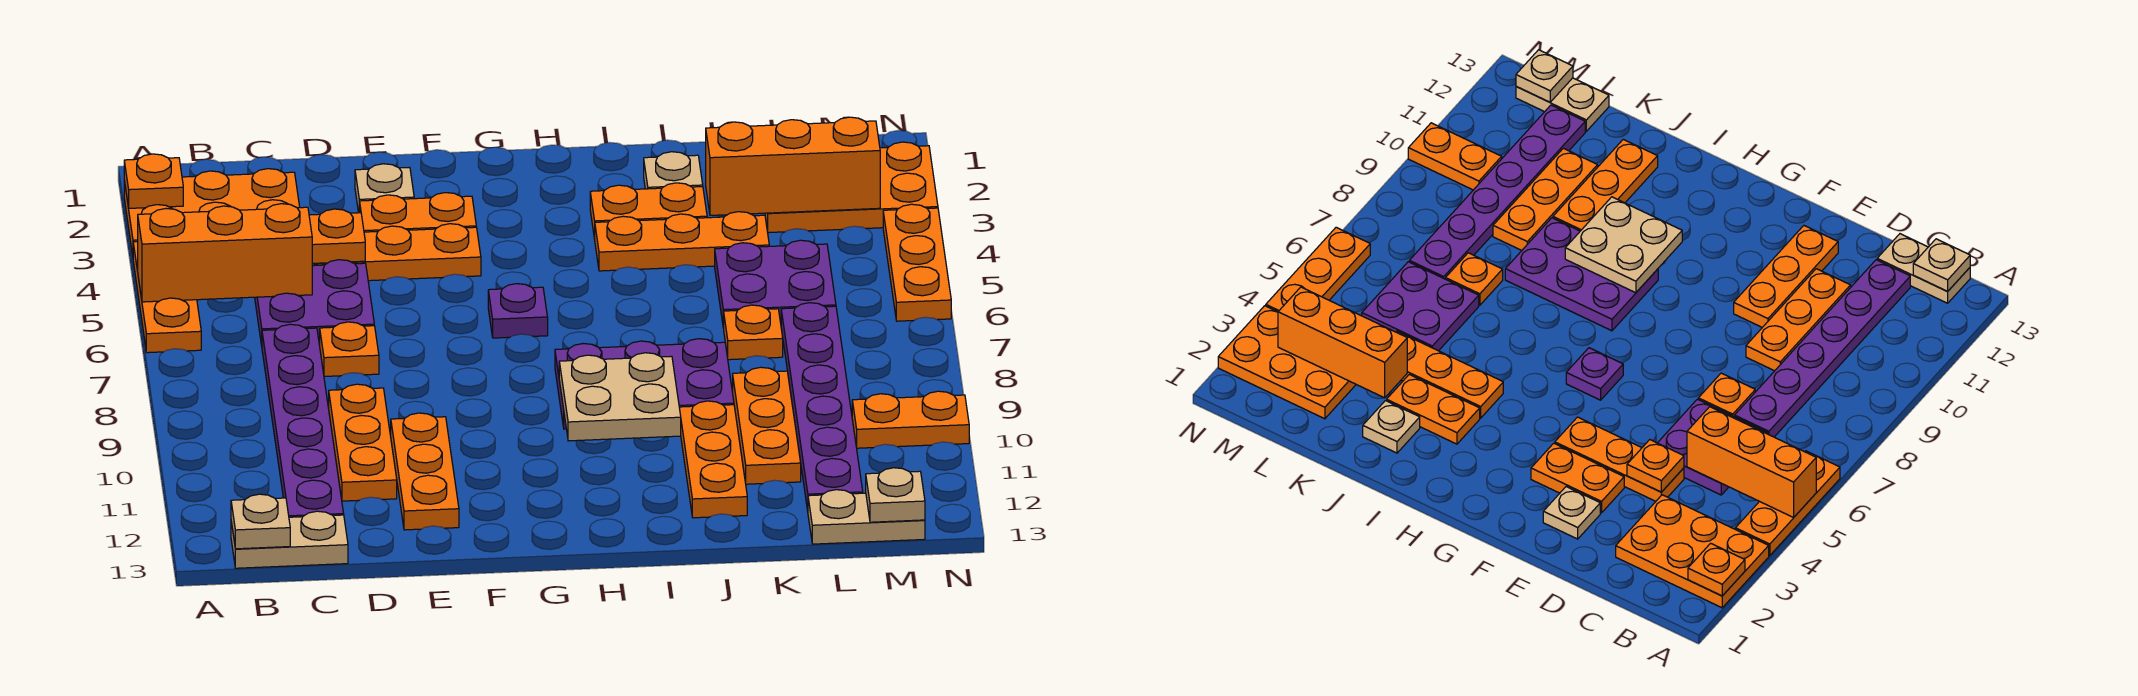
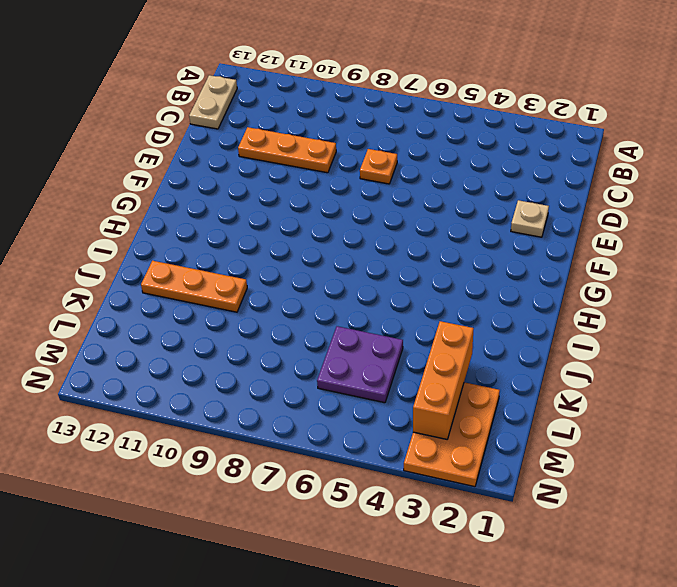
none -> orange 2x3 plate [124,169,300,255]
none -> orange 1x3 plate [133,242,201,353]
none -> purple 2x2 plate [255,260,374,345]
none -> purple 1x6 plate [262,324,344,517]

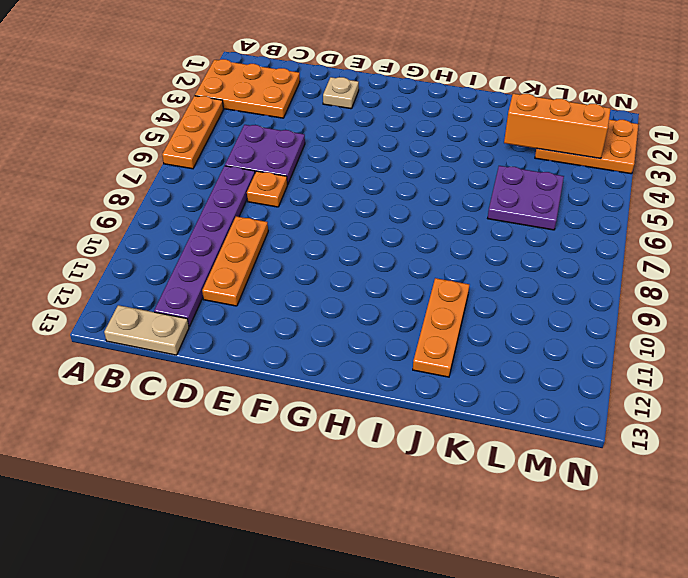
none -> orange 1x3 plate [312,224,481,281]
none -> orange 1x2 plate [360,193,476,232]
none -> orange 1x3 plate [391,413,459,530]
none -> purple 1x1 plate [488,284,548,338]

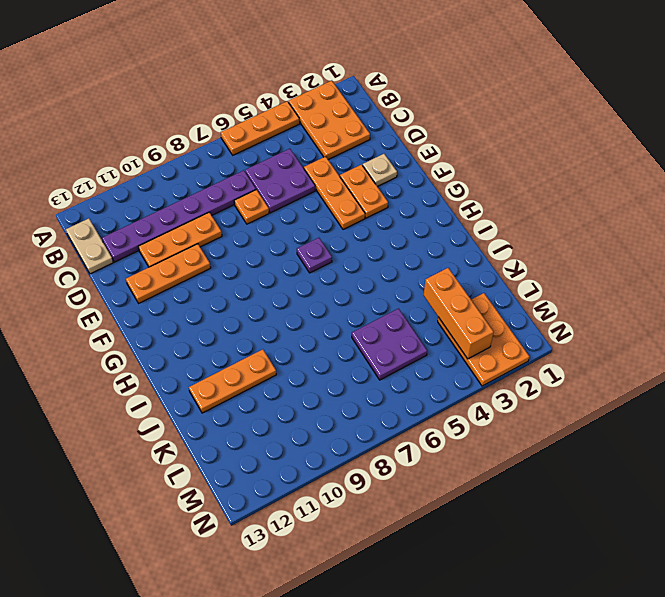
none -> purple 2x3 plate [555,339,734,429]
none -> orange 1x2 plate [590,183,707,239]
none -> orange 1x3 plate [595,212,769,271]
none -> tan 1x1 plate [644,152,703,189]

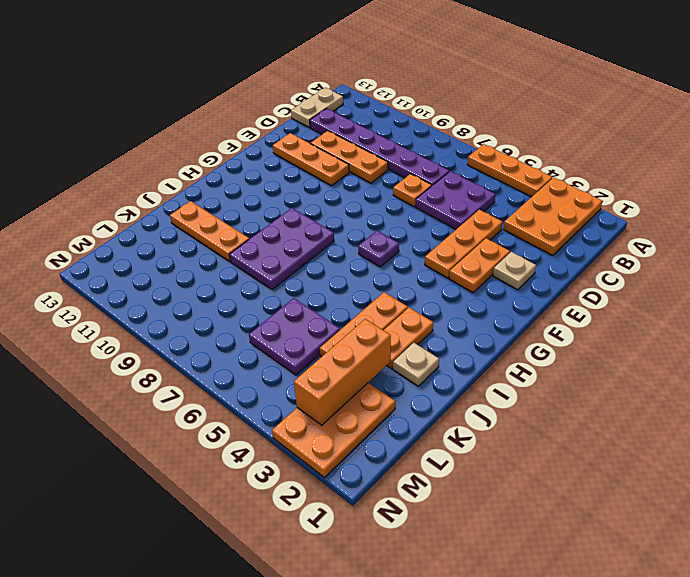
none -> orange 1x1 plate [724,305,783,360]
none -> orange 1x3 plate [733,367,801,484]
none -> purple 1x6 plate [781,303,863,511]
none -> tan 1x2 plate [808,490,925,544]

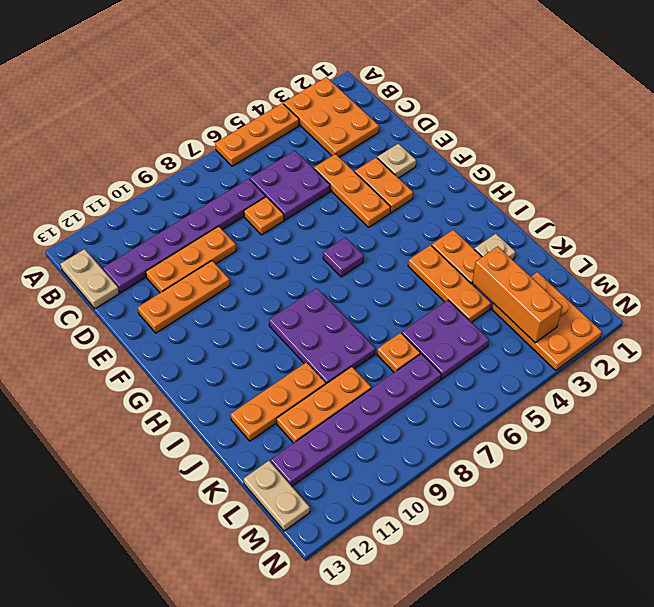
none -> orange 1x2 plate [852,391,969,448]
none -> orange 1x3 plate [883,204,951,321]
none -> orange 1x1 plate [124,154,183,208]
none -> orange 1x3 brick [138,204,312,302]

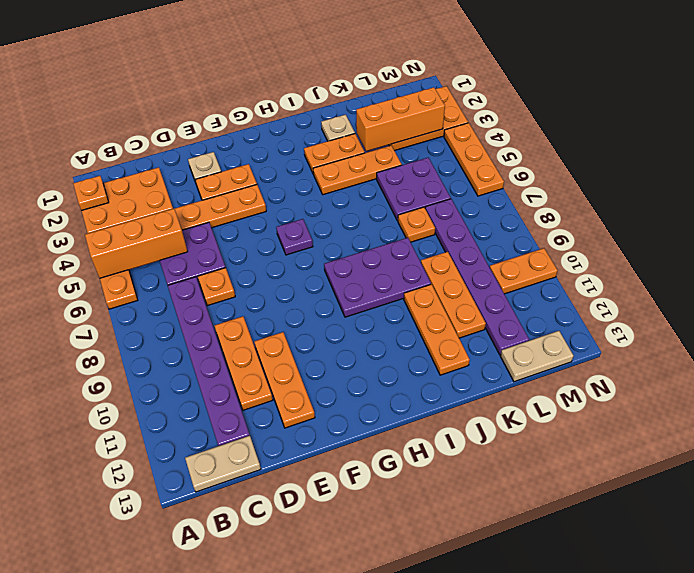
none -> tan 1x1 plate [231,494,290,549]
none -> orange 1x1 plate [309,209,365,263]
none -> tan 2x2 plate [559,353,681,441]
none -> tan 1x1 plate [866,468,925,522]

